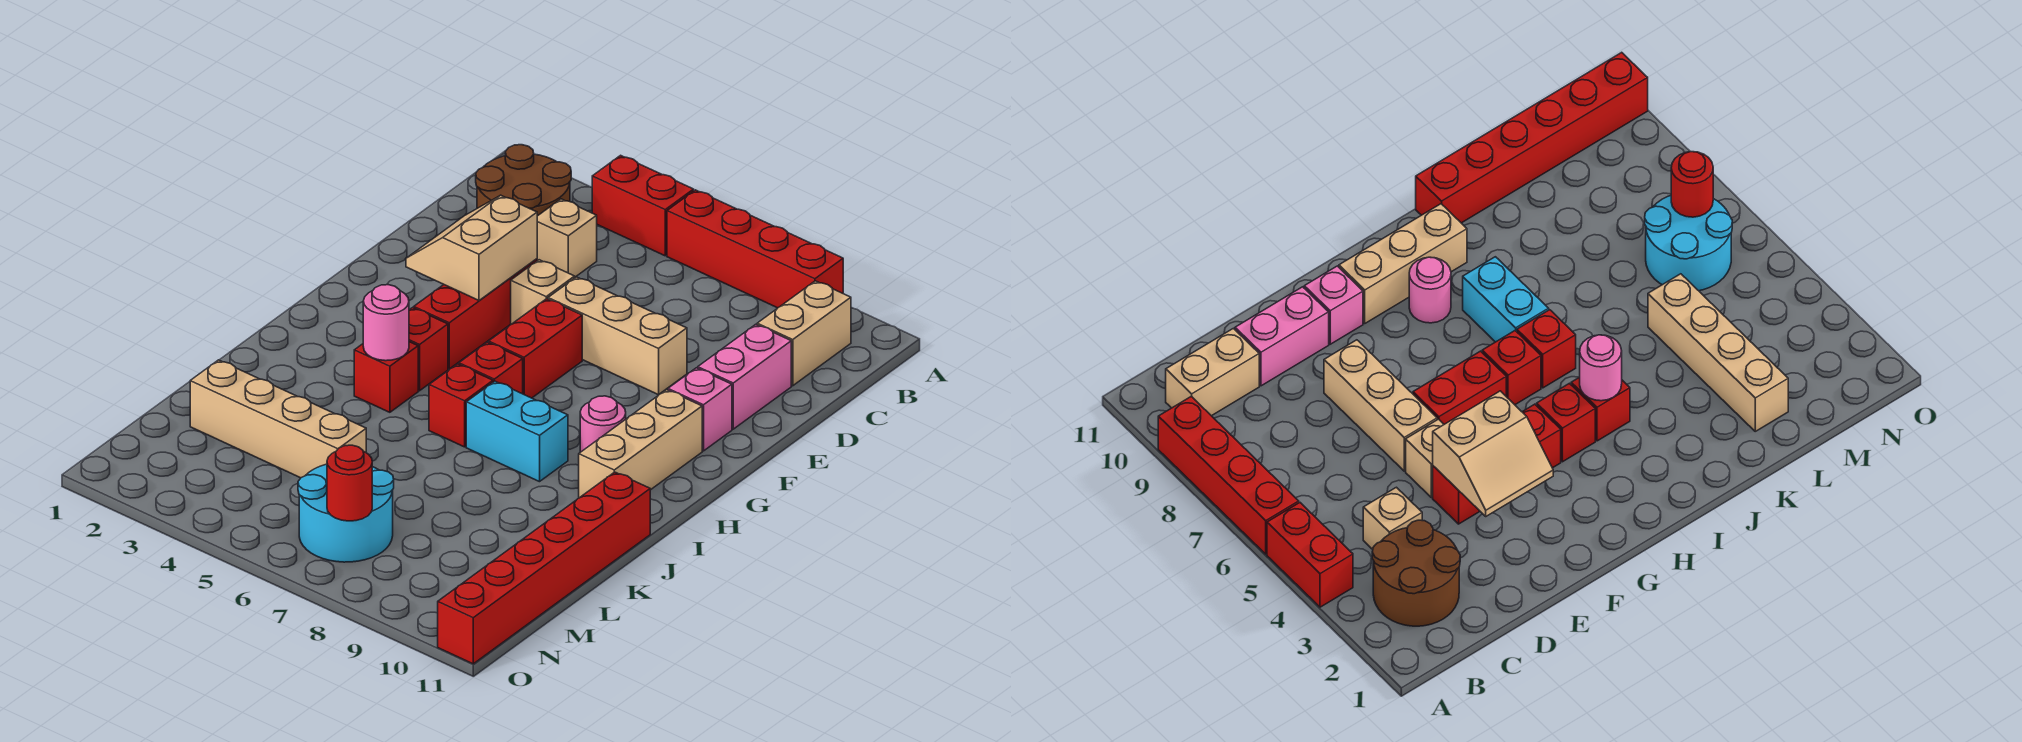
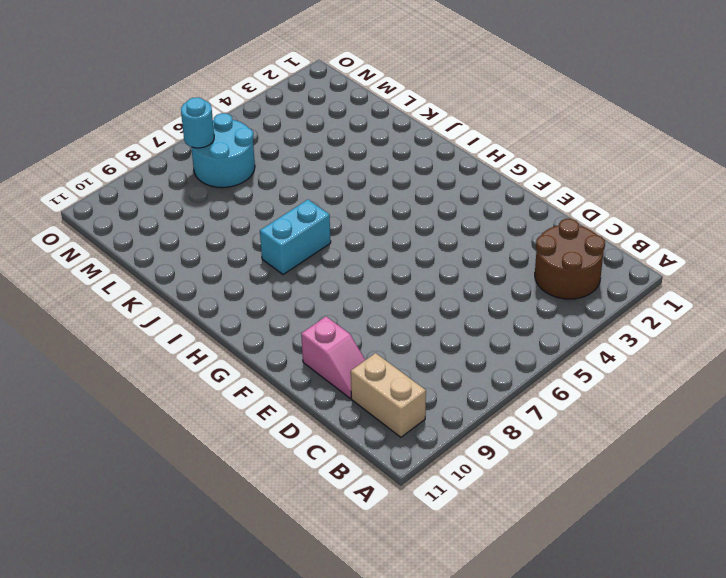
pink 1x2 slope [301,317,365,398] -> pink 1x2 brick [698,324,791,429]
cyan 1x1 round brick [181,97,214,148] -> red 1x1 round brick [327,445,372,521]
none -> red 1x2 brick [592,155,694,256]
none -> red 1x4 brick [667,190,843,308]
none -> tan 1x1 brick [537,199,597,277]

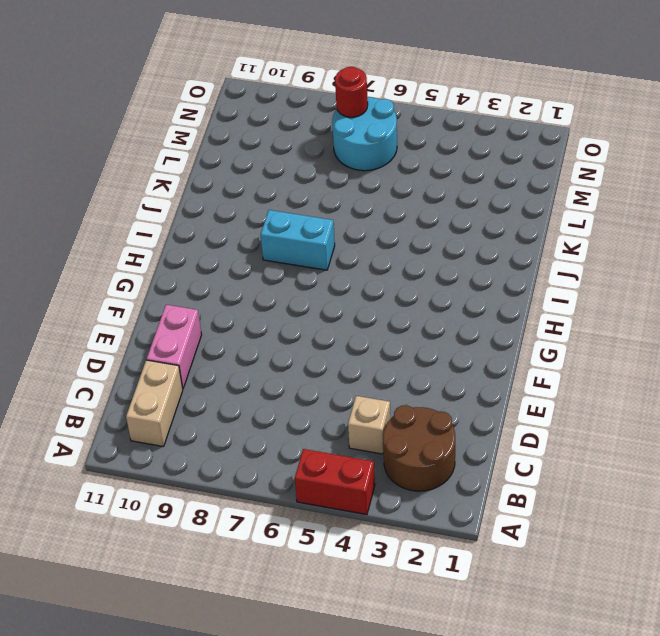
none -> red 1x4 brick [667,190,843,308]
none -> red 1x3 brick [414,259,537,369]
none -> tan 1x1 brick [511,260,575,324]

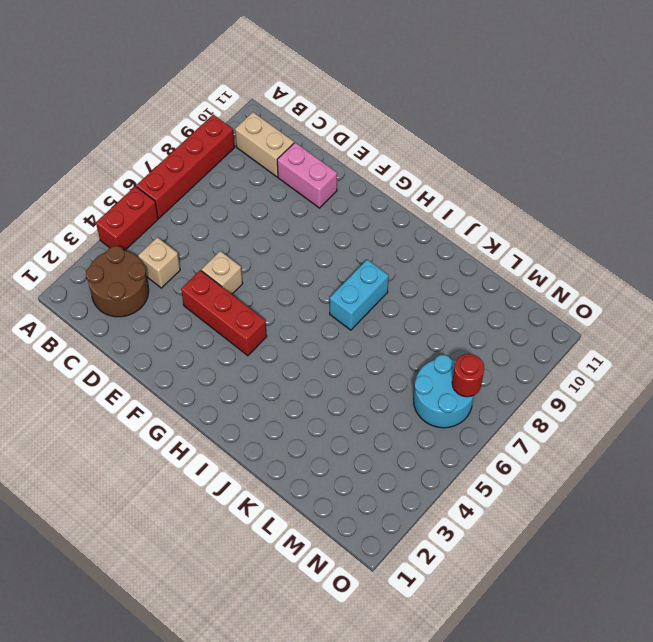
none -> tan 1x3 brick [548,277,687,395]
none -> red 1x2 brick [489,299,582,398]
none -> pink 1x1 brick [668,368,732,451]

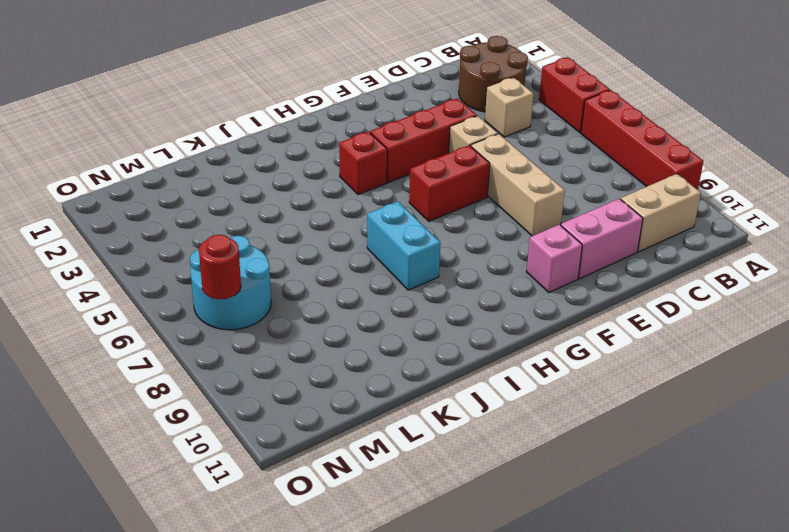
none -> tan 1x3 brick [579,390,702,498]
none -> red 1x1 brick [459,342,523,394]
none -> pink 1x1 round brick [580,396,626,452]

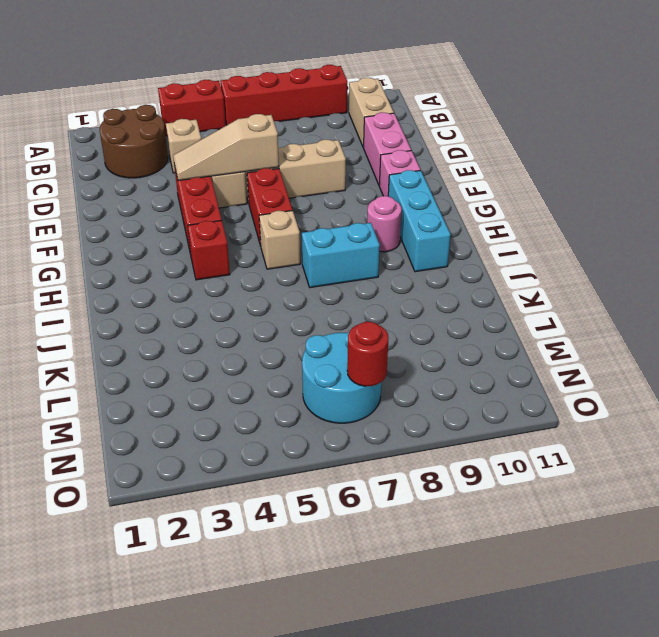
tan 1x3 slope [173,114,279,181] -> tan 2x2 slope [406,195,537,300]
cyan 1x3 brick [388,170,451,272] -> tan 1x3 brick [579,390,702,498]
tan 1x1 brick [259,211,300,269] -> red 1x1 brick [459,342,523,394]
none -> red 1x1 brick [354,342,418,412]
none -> red 1x1 brick [429,364,493,447]
none -> red 1x6 brick [438,472,650,664]

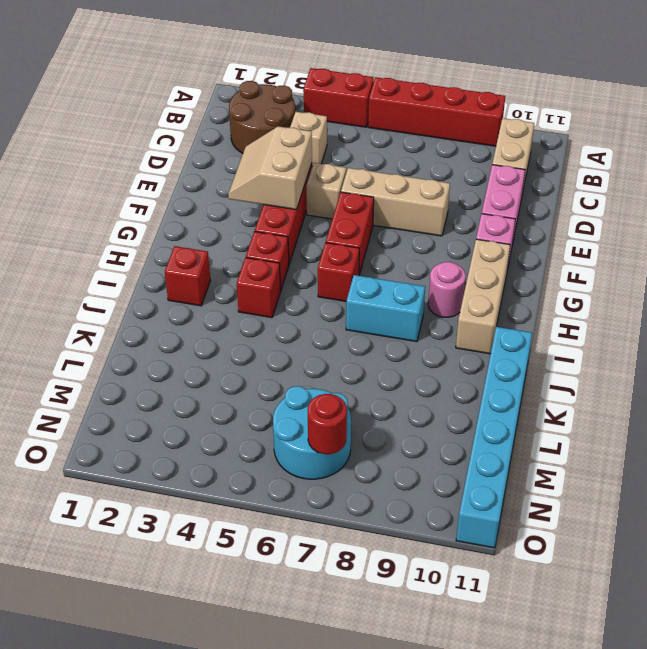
red 1x1 brick [165,246,210,306] -> red 1x1 brick moved to [429,364,493,447]
cyan 1x6 brick [456,327,532,548] -> red 1x6 brick [438,472,650,664]
none -> tan 1x4 brick [190,360,366,478]
none -> pink 1x1 round brick [363,285,409,361]

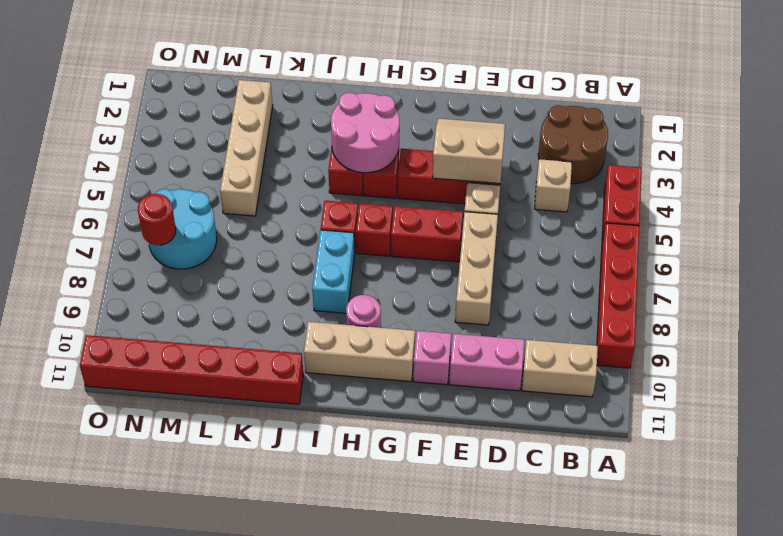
pink 2x2 round brick [331,93,399,173] -> pink 1x1 round brick [363,285,409,361]

